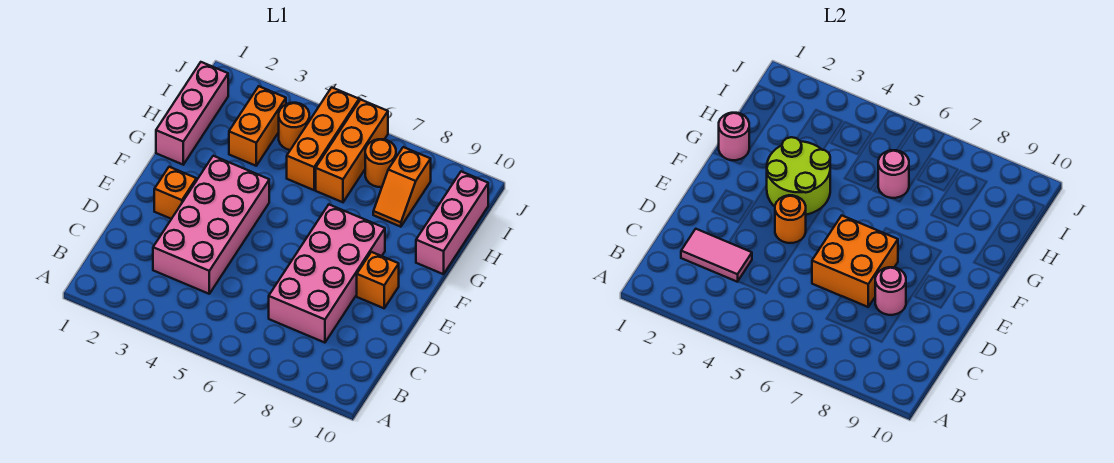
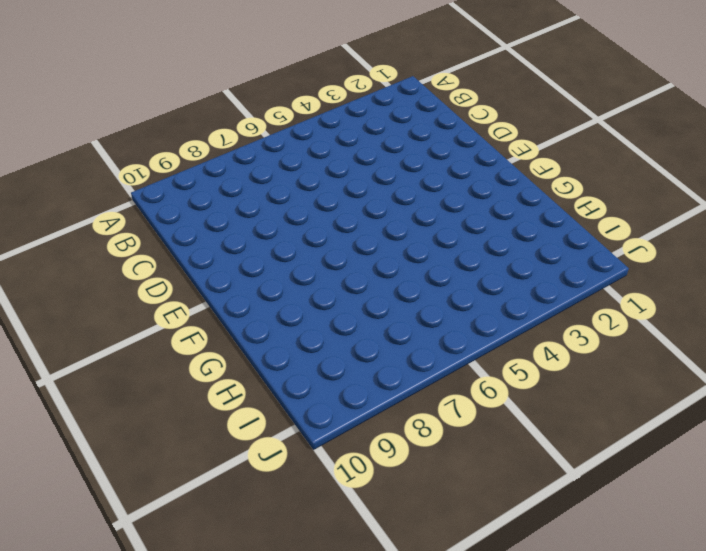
none -> pink 2x4 brick [153,156,269,294]
none -> pink 2x4 brick [269,205,385,343]
none -> orange 1x1 brick [154,167,196,219]

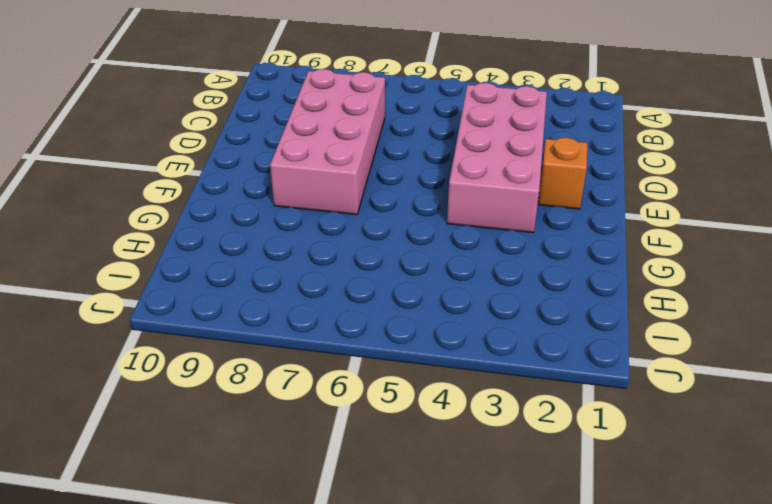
none -> orange 1x1 brick [357,252,399,308]
none -> pink 1x3 brick [156,62,228,165]
none -> pink 1x3 brick [416,172,488,274]

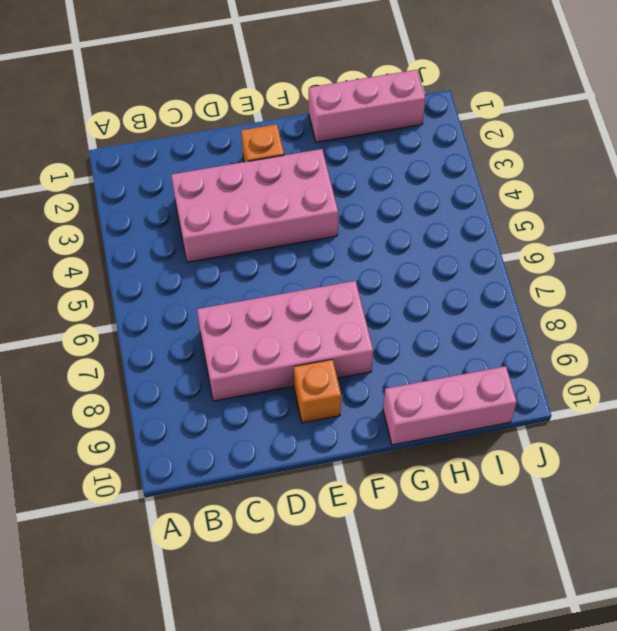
none -> orange 1x2 brick [229,86,286,166]
none -> orange 1x3 brick [287,87,359,190]
none -> orange 1x3 brick [316,100,388,202]

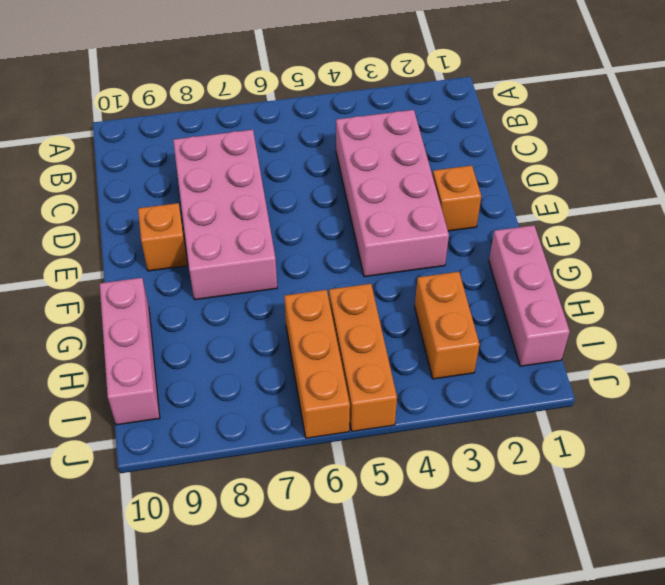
none -> orange 1x2 slope [373,147,431,227]
none -> orange 1x1 round brick [279,103,309,150]
none -> orange 1x1 round brick [365,139,396,187]

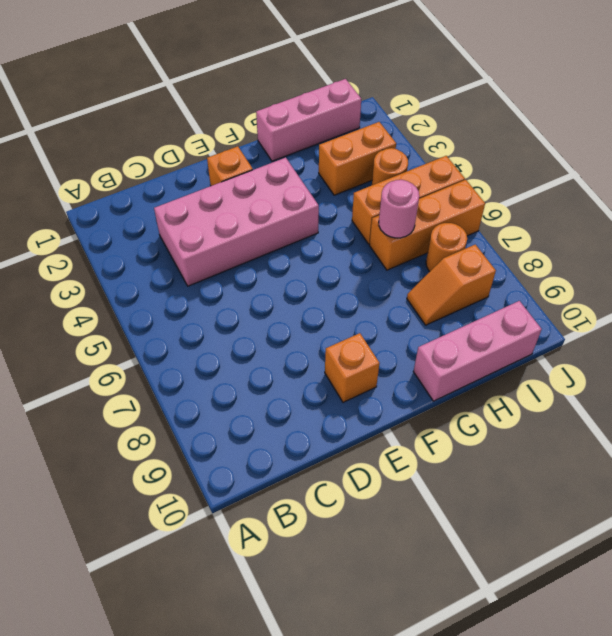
none -> pink 2x4 brick [269,205,385,343]
none -> pink 1x2 tile [681,229,752,282]
none -> orange 2x2 brick [812,216,898,307]

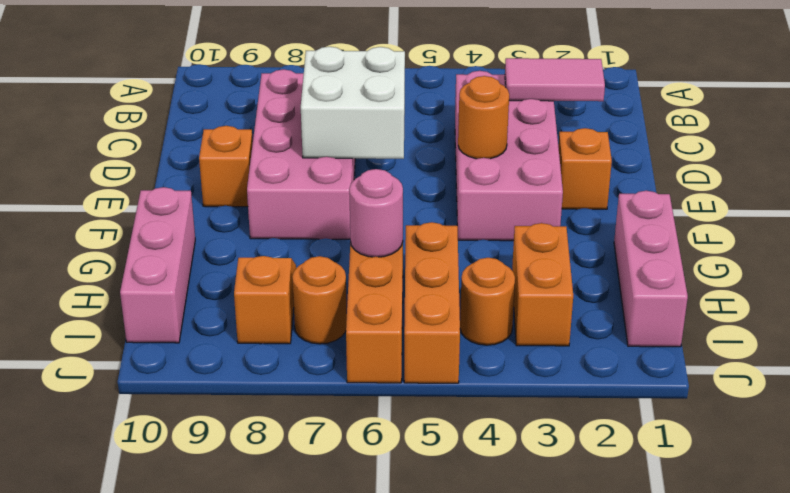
white 2x2 brick [301,47,405,159] -> orange 2x2 brick [812,216,898,307]
none -> pink 1x1 round brick [875,267,906,315]
none -> lime 2x2 round brick [767,137,830,215]
none -> pink 1x1 round brick [719,113,749,160]

